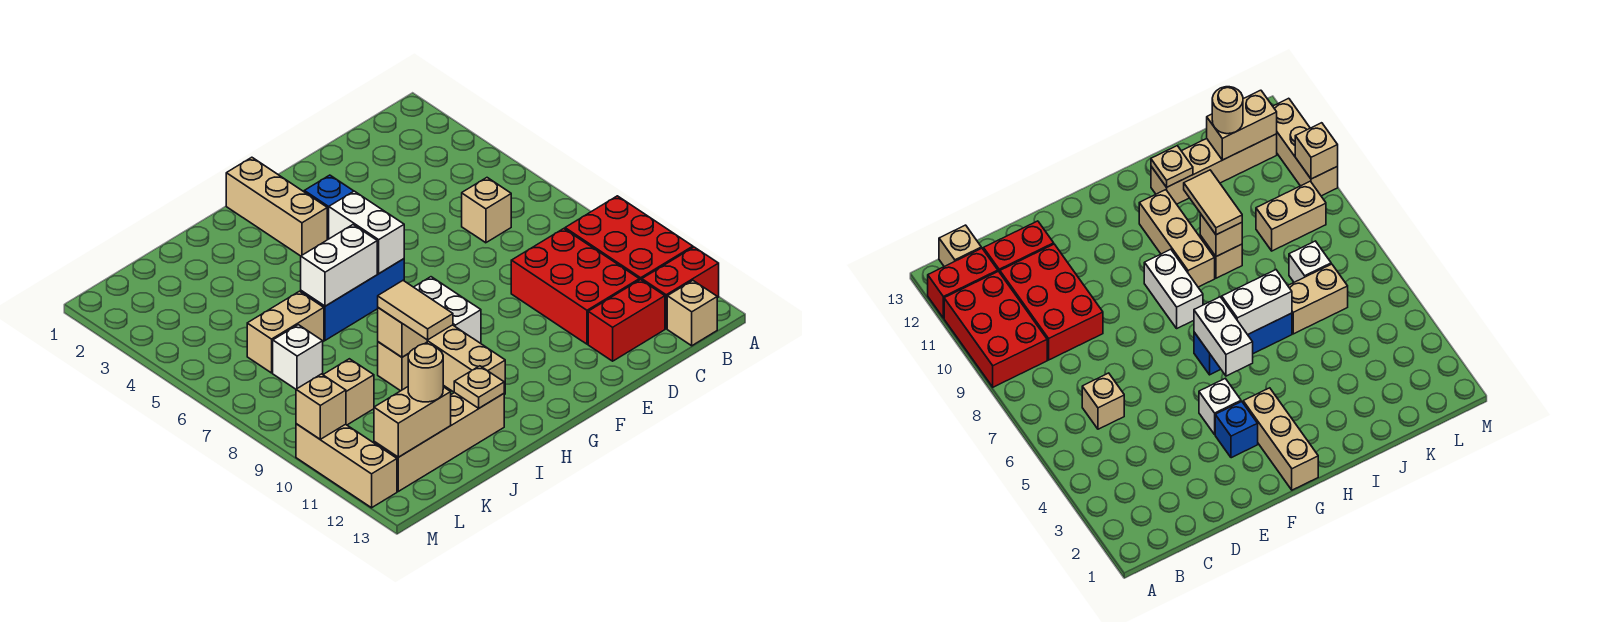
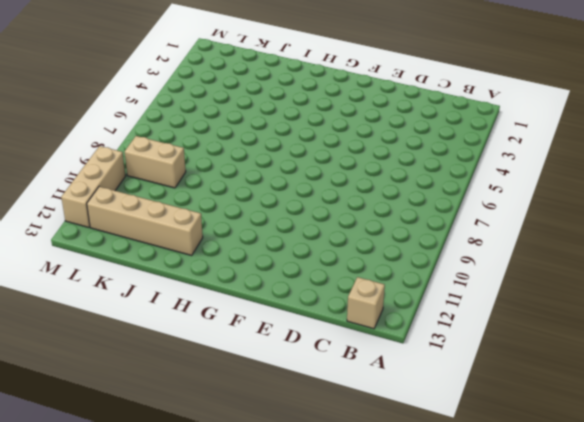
none -> red 2x3 brick [565,196,693,280]
none -> red 1x2 brick [642,247,719,329]
none -> tan 1x1 brick [462,178,511,243]

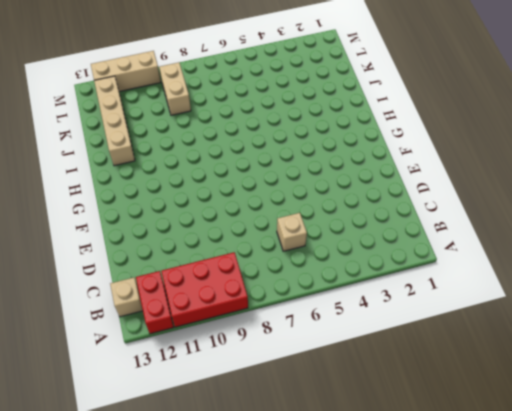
none -> red 2x3 brick [511,229,639,344]
none -> red 1x2 brick [588,280,665,361]
none -> blue 1x1 brick [304,175,353,240]

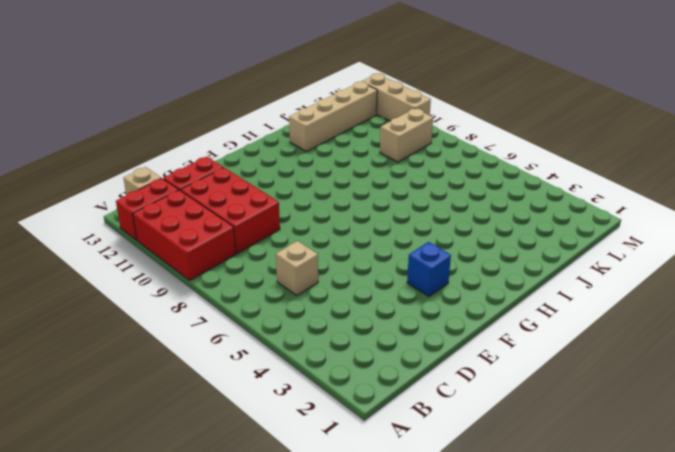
none -> white 1x1 brick [1199,379,1241,434]
none -> tan 1x3 brick [226,157,327,256]
none -> blue 1x3 brick [301,259,404,340]

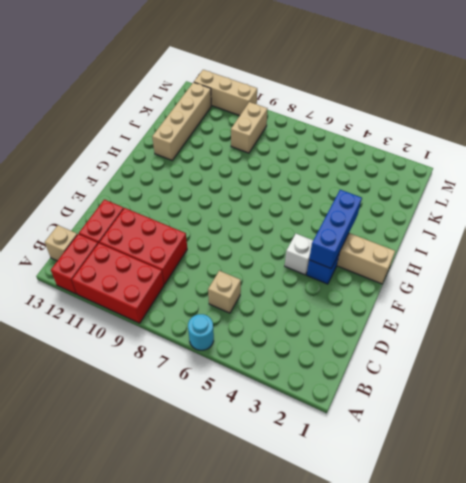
cyan 1x1 round brick [188,314,214,350] -> none
blue 1x3 brick [309,190,362,269] -> blue 1x3 brick moved to [301,259,404,340]
none -> white 1x2 brick [414,277,481,343]
none -> tan 1x3 brick [427,325,505,395]
none -> tan 1x1 brick [378,342,427,391]

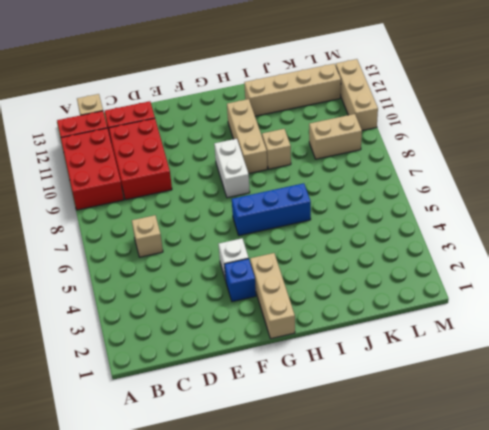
none -> tan 1x2 brick [247,291,324,373]
none -> white 1x1 brick [273,325,323,389]
none -> white 1x2 brick [329,191,404,273]

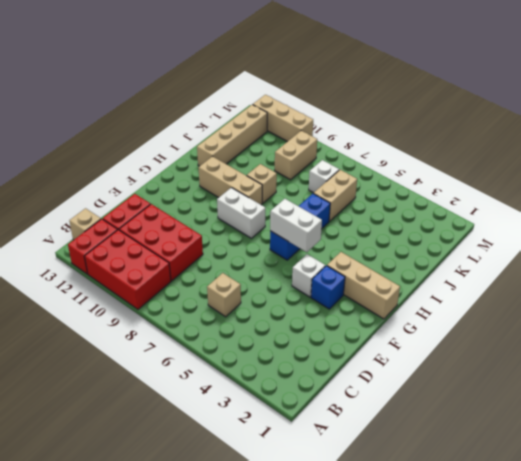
none -> white 1x2 brick [301,225,377,306]
none -> tan 1x1 brick [378,308,427,357]
none -> tan 1x1 plate [454,366,504,408]

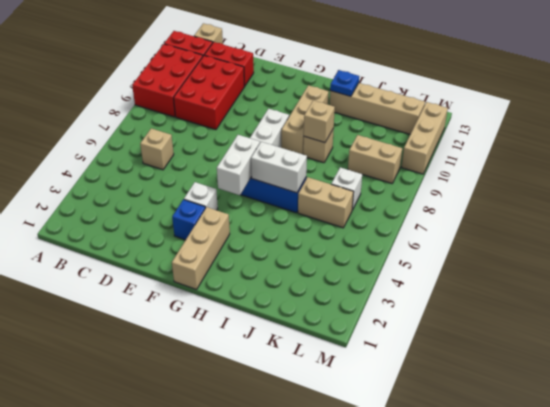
blue 1x1 plate [330,70,359,96] -> tan 1x1 plate [454,366,504,408]
none -> tan 1x2 brick [374,387,451,457]
none -> tan 1x1 brick [296,374,346,439]
none -> tan 1x2 tile [378,281,453,340]

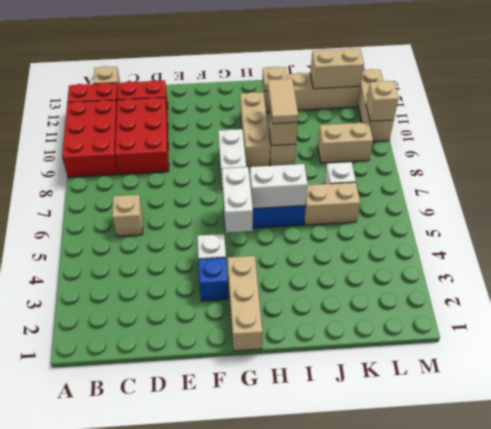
none -> tan 1x1 round brick [408,344,443,402]

